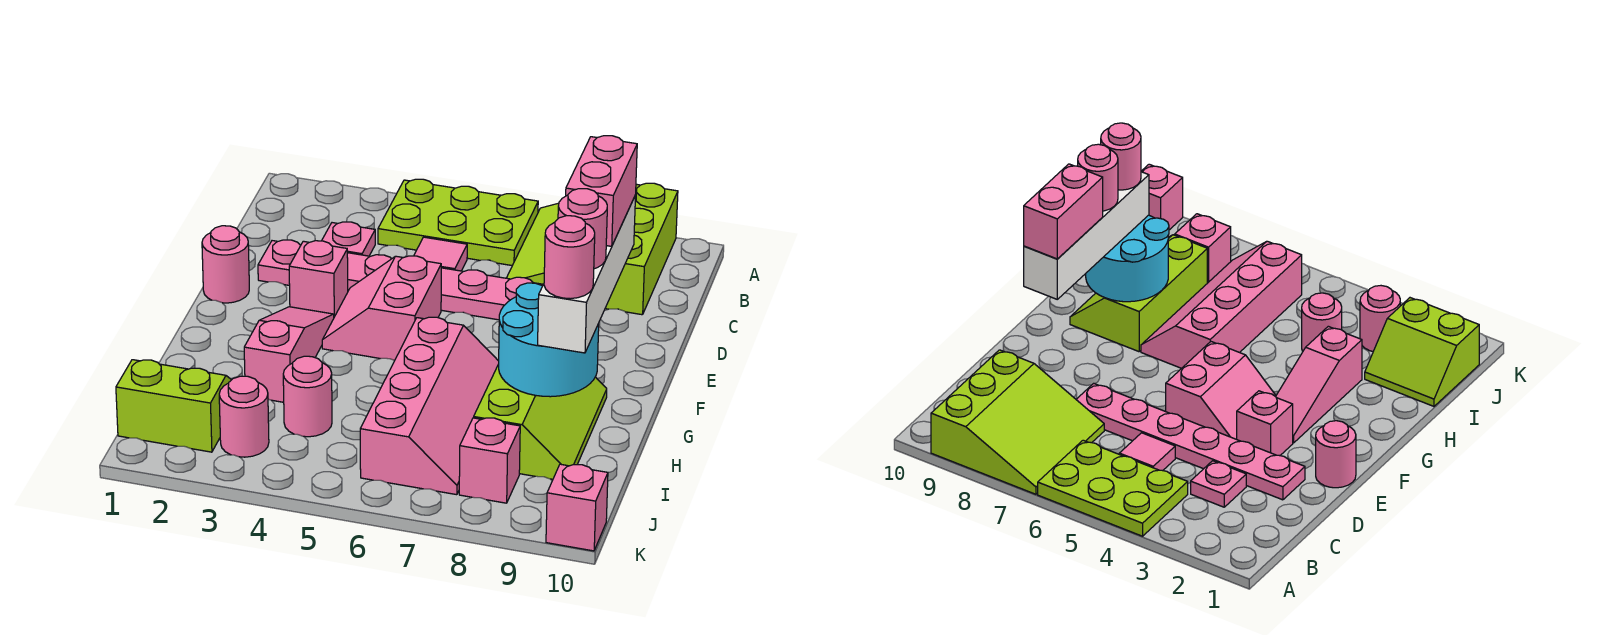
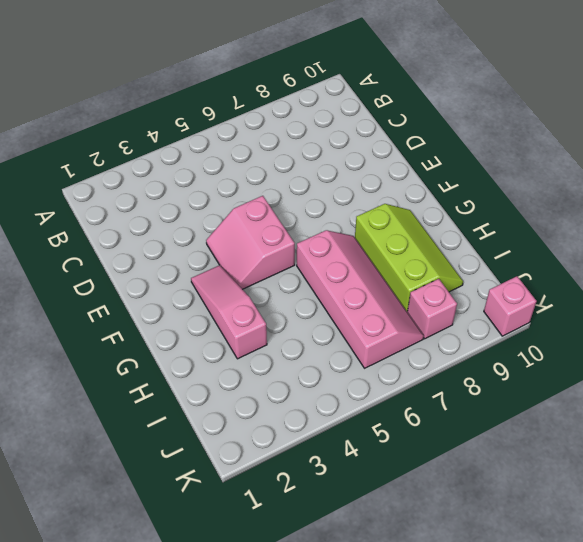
none -> lime 2x3 plate [378,179,538,266]
none -> lime 3x3 slope [507,183,678,315]
none -> pink 1x1 plate [322,222,375,256]

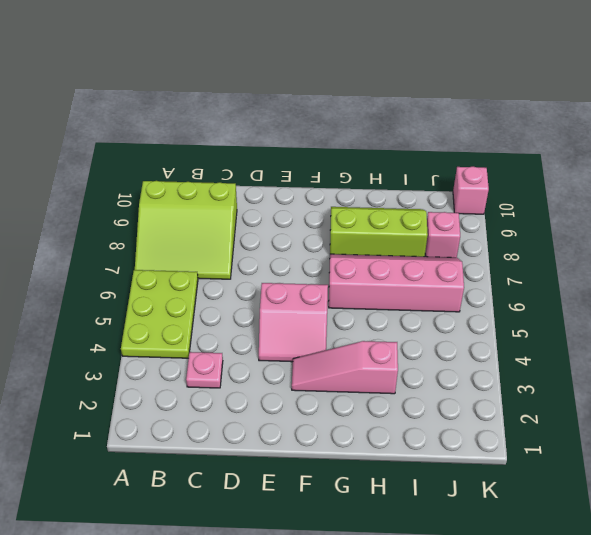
none -> pink 1x1 tile [414,237,467,271]
none -> pink 1x6 plate [258,240,543,320]
none -> pink 1x1 round brick [202,226,249,303]

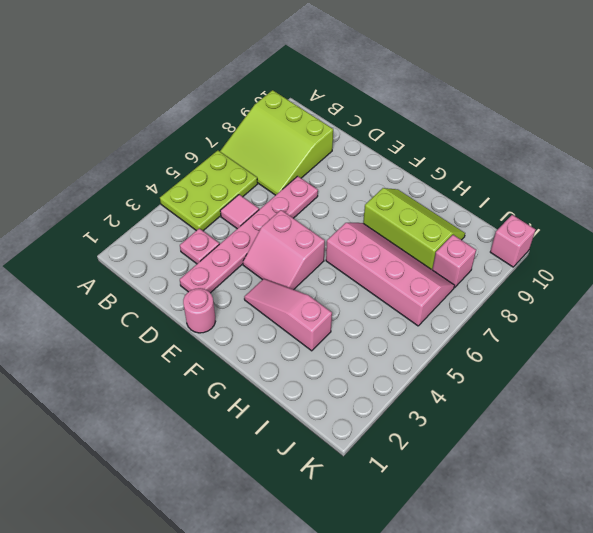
none -> pink 1x1 brick [289,241,348,317]
none -> lime 2x2 slope [116,360,231,452]
none -> pink 1x1 round brick [283,356,332,437]

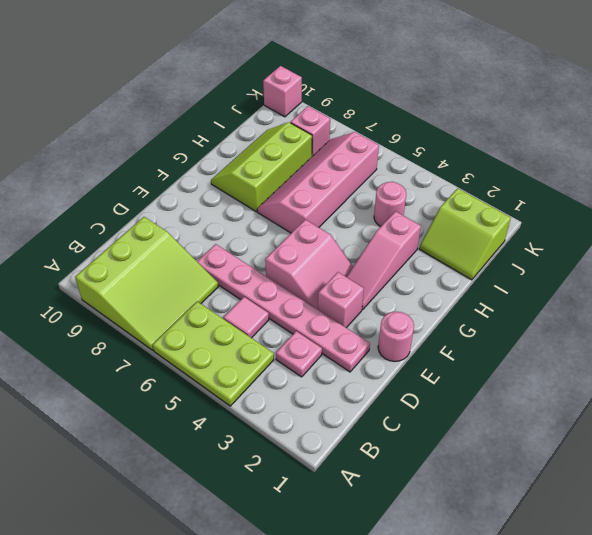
none -> pink 1x1 round brick [219,376,269,457]
none -> cyan 2x2 round brick [499,283,599,397]
none -> white 1x4 brick [538,195,636,353]

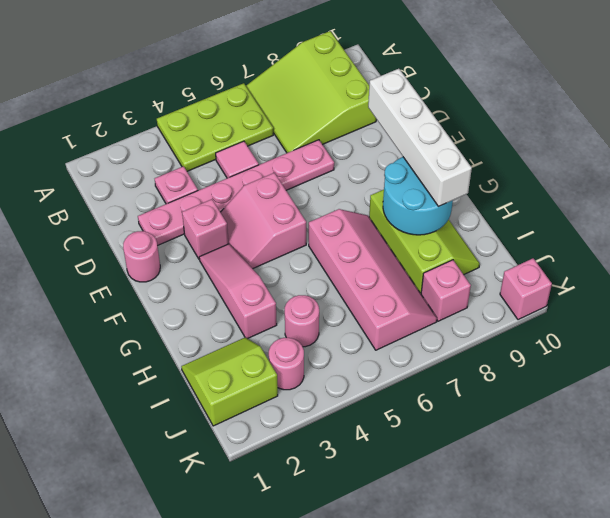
none -> pink 1x2 brick [566,136,637,246]
none -> pink 1x1 round brick [558,189,607,269]
none -> pink 1x1 round brick [544,216,595,299]

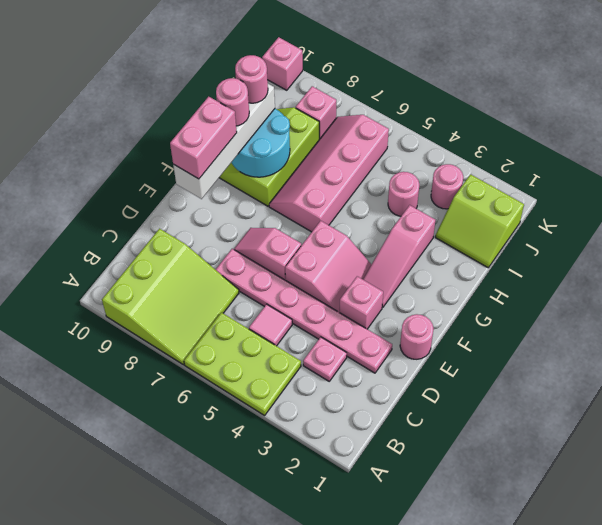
pink 1x2 slope [234,228,301,280] -> none

